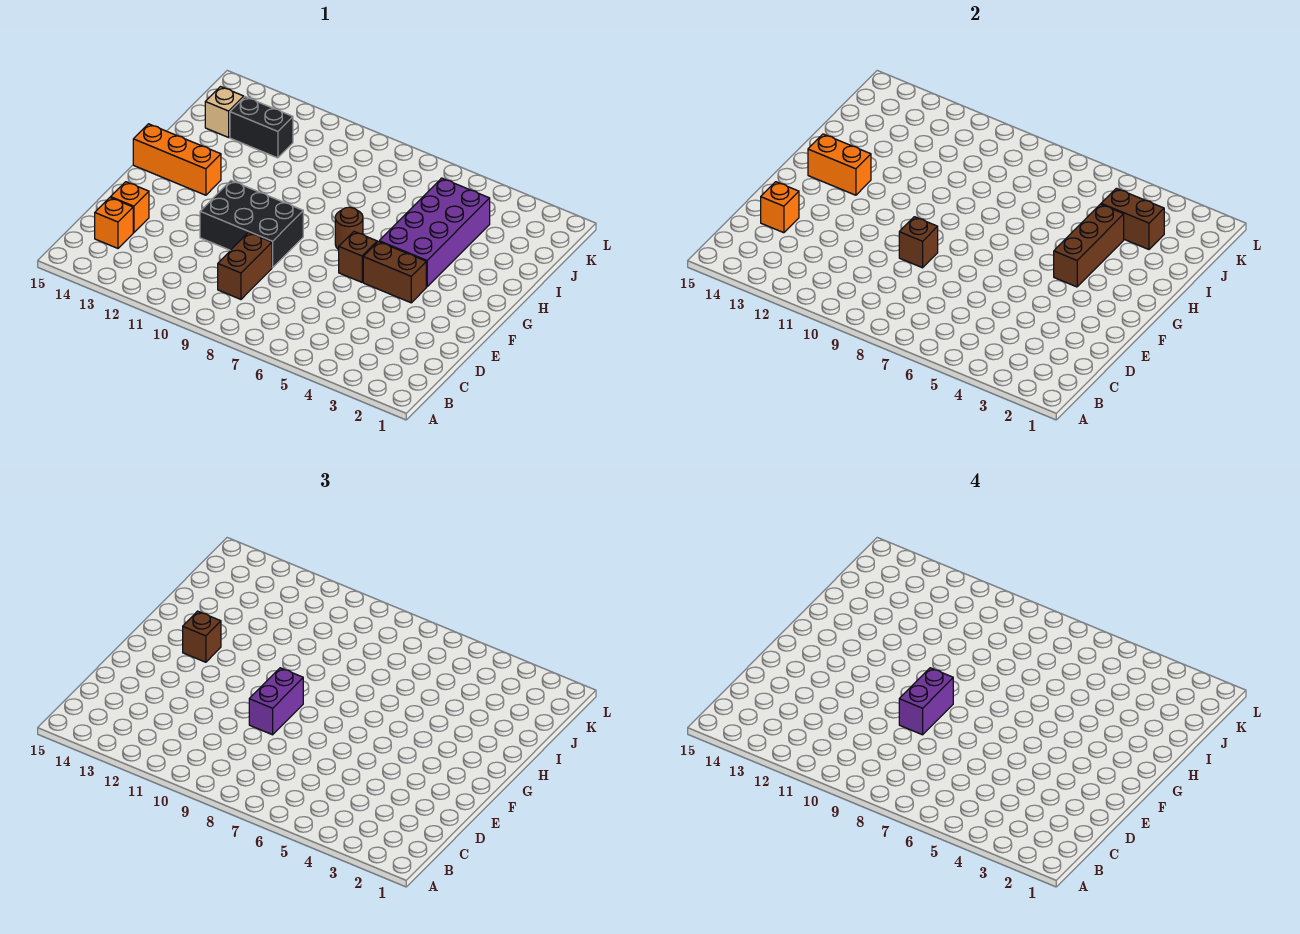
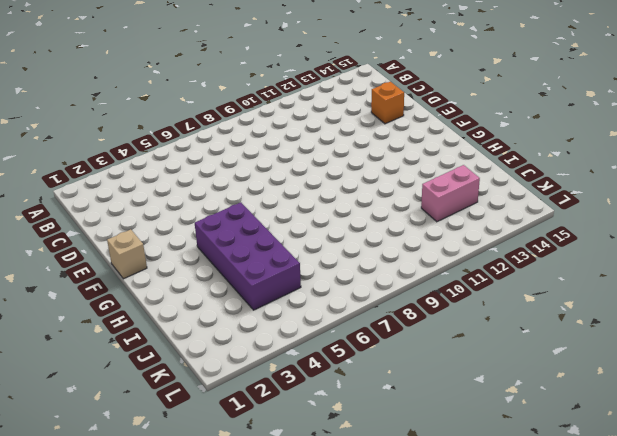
tan 1x1 brick [107,229,147,279] -> tan 1x1 brick moved to [205,87,244,137]
pink 1x2 brick [421,165,480,222] -> black 1x2 brick [230,97,293,158]
none -> brown 1x2 brick [218,233,272,299]
none -> orange 1x1 brick [95,198,133,248]
none -> black 2x3 brick [200,181,303,268]

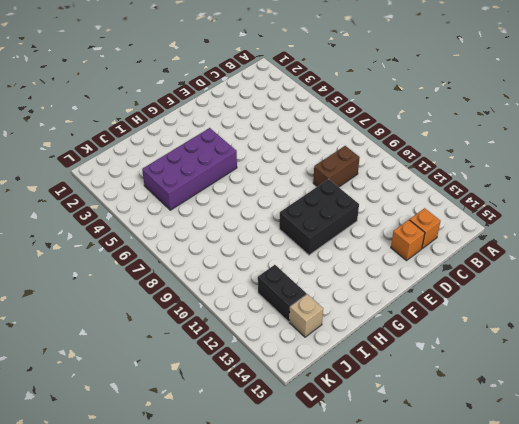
black 2x3 brick [279,179,359,255] -> black 2x3 brick turned to [200,181,303,268]
none -> brown 1x2 brick [363,242,426,303]
none -> brown 1x1 brick [339,232,377,282]
none -> brown 1x1 round brick [335,207,363,250]

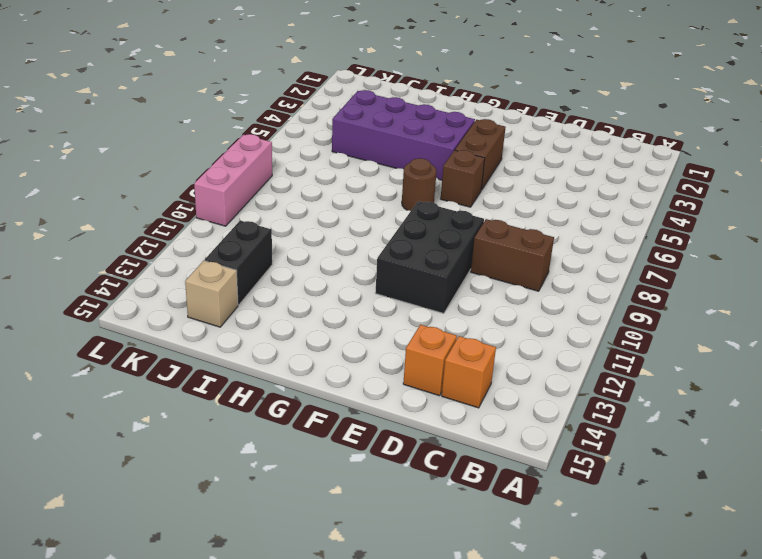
pink 1x3 brick [194,134,272,226] -> none
none -> orange 1x3 brick [133,124,221,195]
none -> orange 1x1 brick [761,182,799,233]
none -> brown 1x1 brick [899,217,938,268]

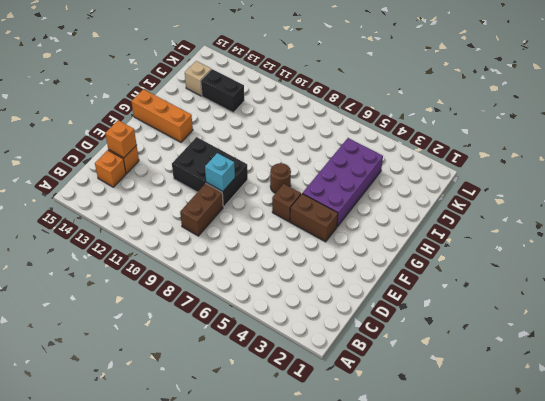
cyan 1x1 brick [205,153,235,192] -> brown 1x1 brick [899,217,938,268]
none -> brown 1x3 brick [1054,204,1124,287]
none -> orange 1x2 brick [808,134,871,195]
none -> brown 1x2 brick [1101,188,1164,249]

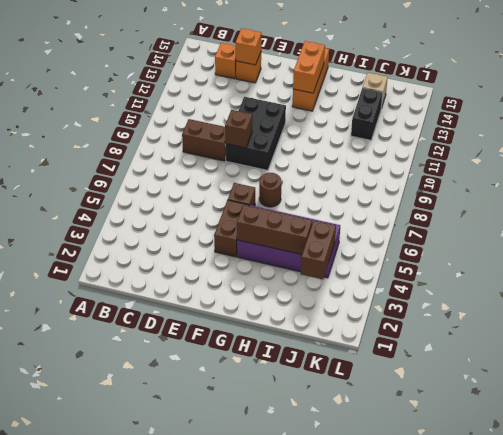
none -> purple 1x2 brick [249,668,303,735]
none -> brown 1x1 brick [183,611,221,662]
none -> purple 1x2 brick [899,668,953,735]

